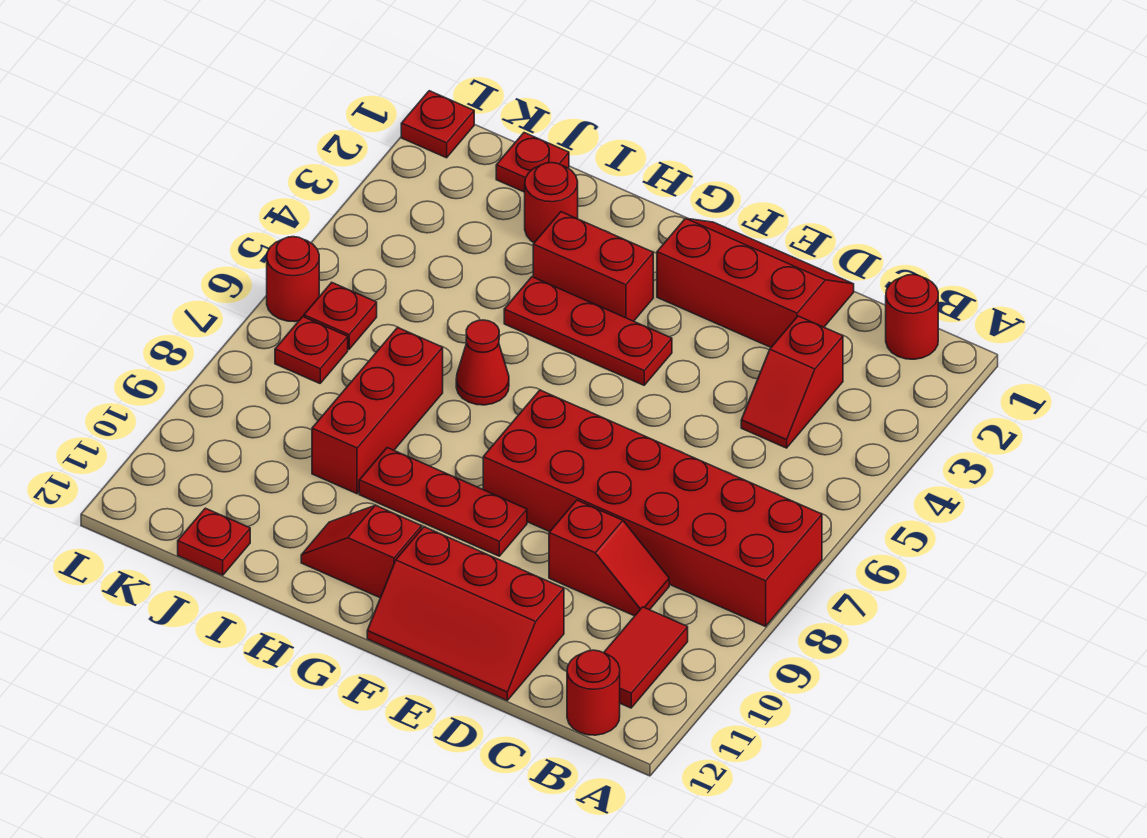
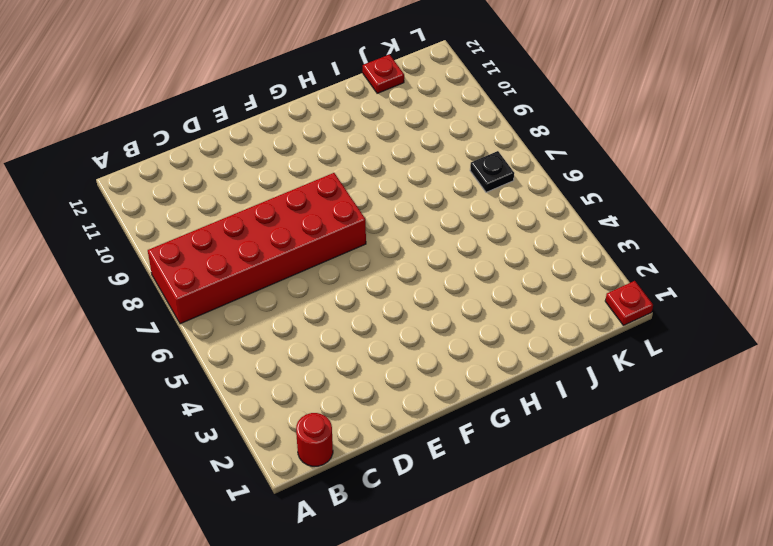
black 1x1 plate [470,151,514,192] -> red 1x1 plate [275,317,348,383]
none -> red 1x2 tile [604,607,688,708]
none -> red 1x1 round brick [567,650,620,735]
none -> red 1x2 slope [741,316,843,448]

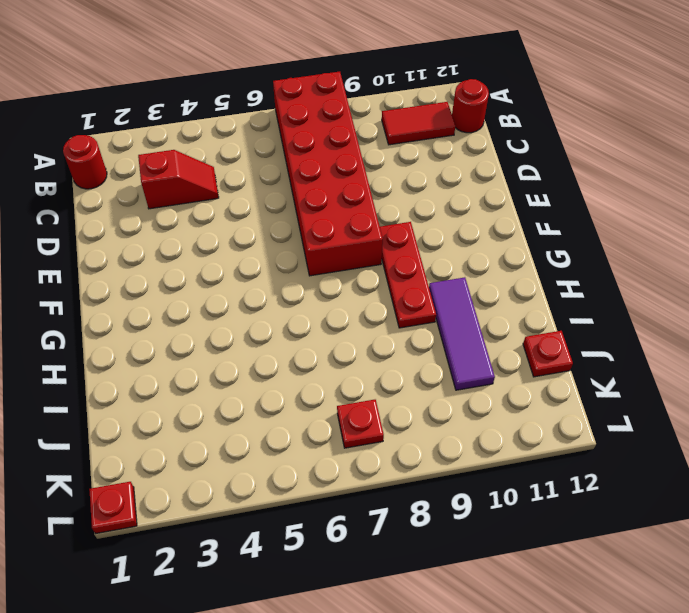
purple 1x3 tile [429,277,495,390] -> none
none -> red 1x2 slope [549,500,669,616]
none -> red 2x3 slope [657,218,854,347]
none -> red 2x3 slope [367,527,564,700]

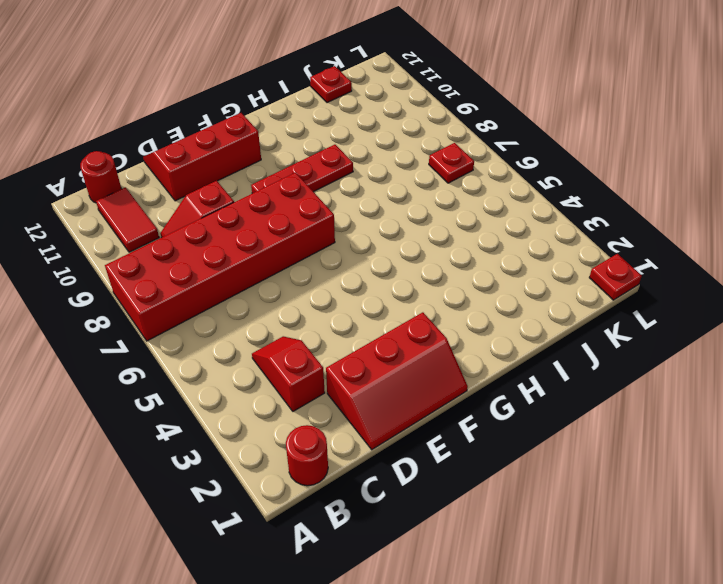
none -> red 1x3 plate [504,277,672,385]
none -> red 1x2 brick [533,212,653,321]
none -> red 1x2 slope [301,505,422,598]

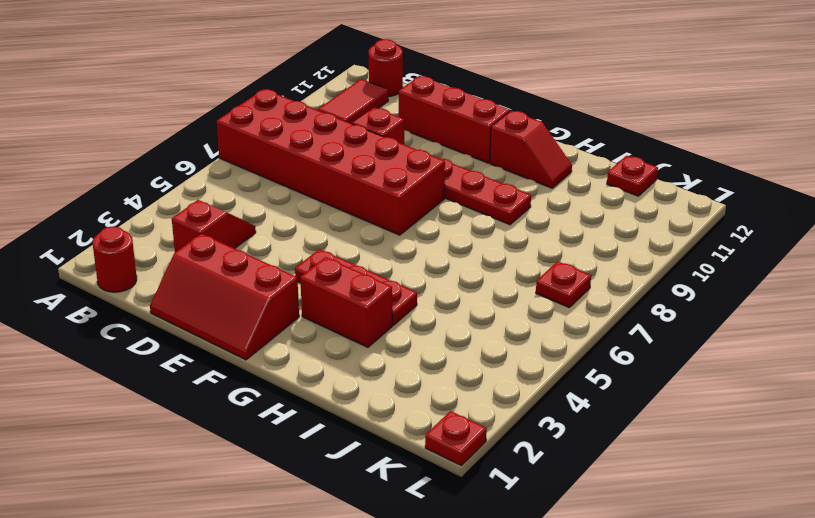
none -> red 1x1 cone [456,320,509,405]
none -> red 1x1 round brick [525,163,578,243]
none -> red 1x3 brick [312,327,443,494]

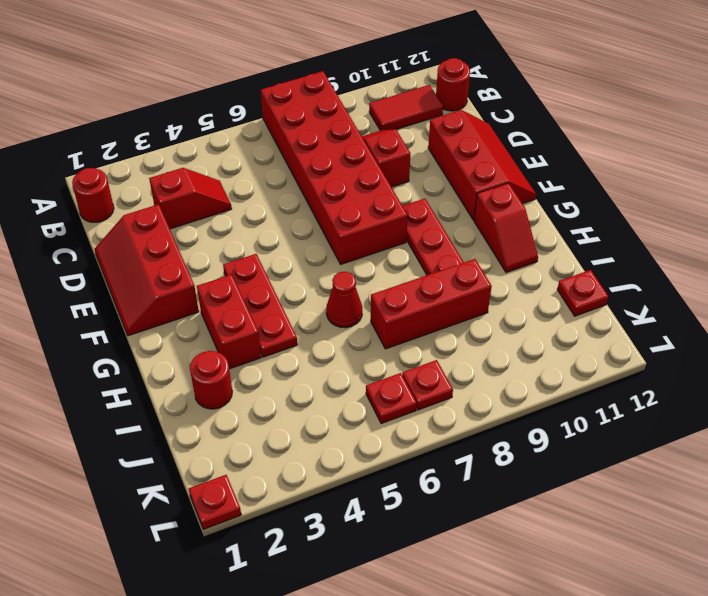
none -> red 1x1 plate [496,133,569,192]
none -> red 1x1 round brick [267,237,319,322]

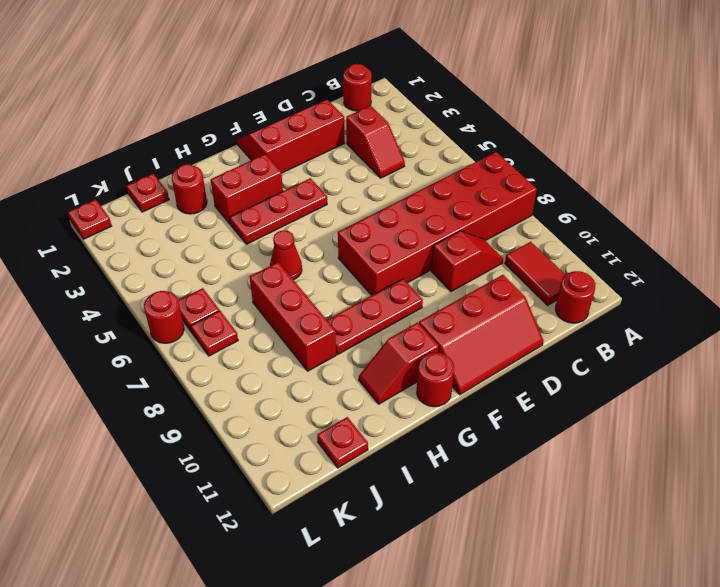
red 1x1 round brick [417,352,454,407] -> none

